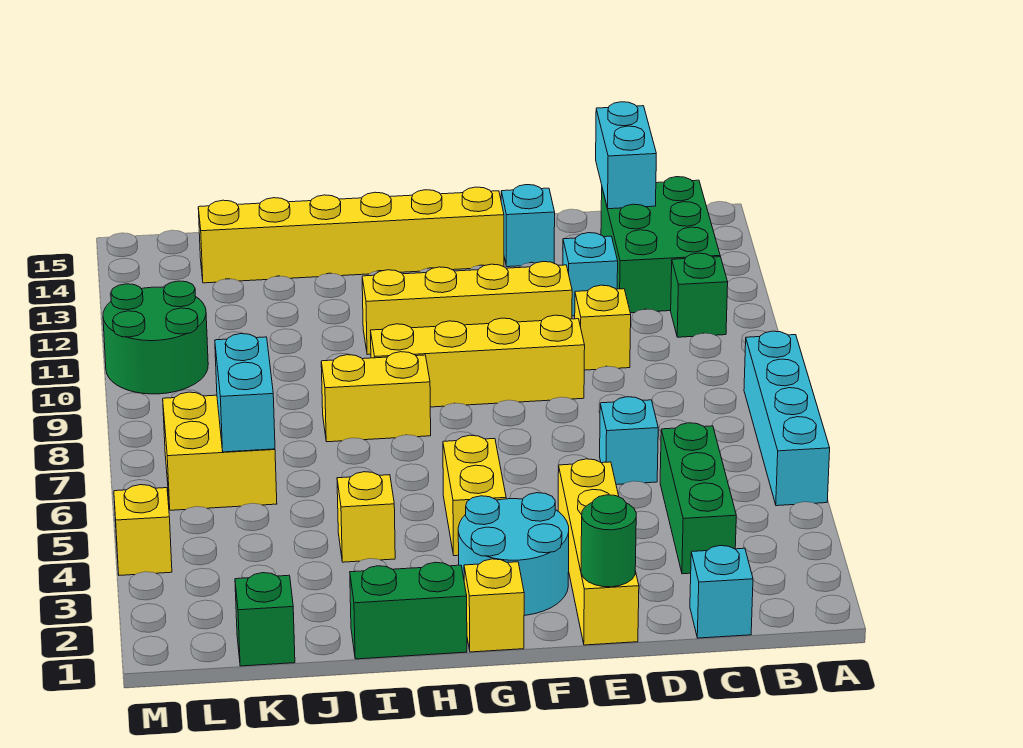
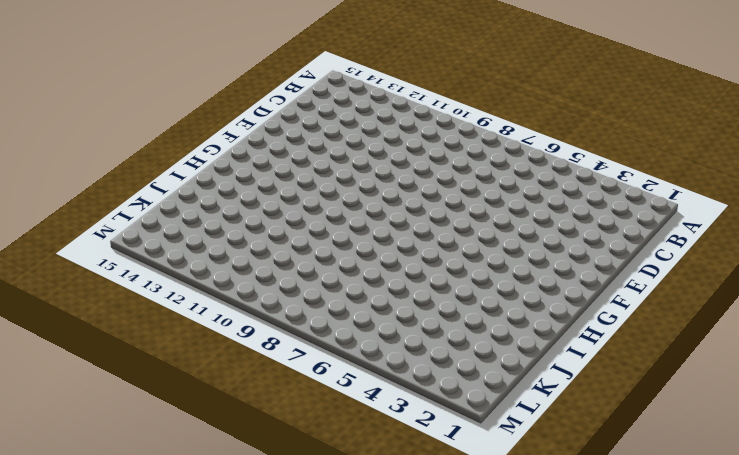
none -> cyan 1x4 brick [744,331,830,506]
none -> green 1x1 brick [671,253,728,337]
none -> green 2x3 brick [601,177,720,313]

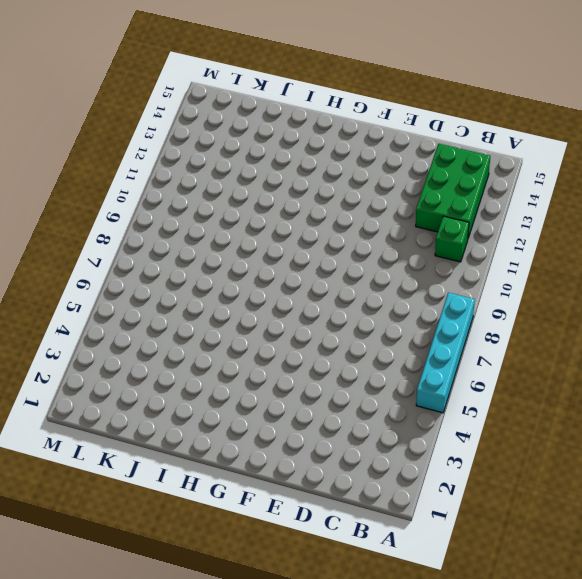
none -> cyan 1x1 brick [690,546,753,638]
none -> green 1x3 brick [660,423,736,574]
none -> cyan 1x1 brick [600,397,658,485]

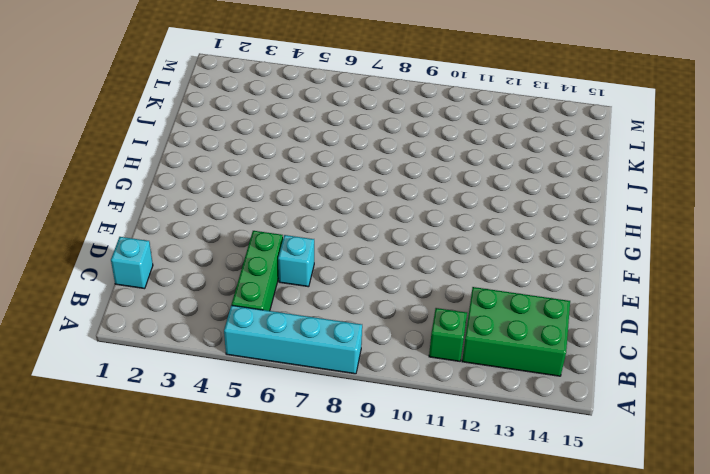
green 1x3 brick [232,231,283,311] -> green 1x3 brick turned to [660,423,736,574]
none -> yellow 1x1 brick [575,285,631,370]
none -> cyan 1x1 brick [563,233,618,316]
none -> yellow 1x4 brick [558,459,639,645]

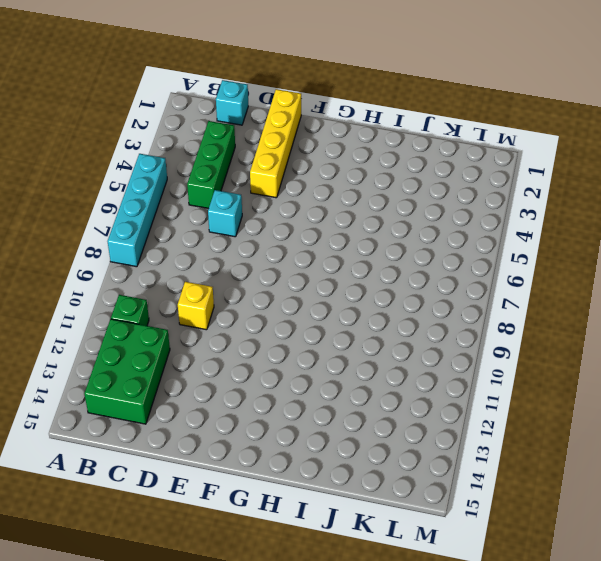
none -> cyan 1x1 brick [563,233,618,316]
none -> yellow 1x4 brick [371,315,585,407]
none -> yellow 1x4 brick [362,262,572,355]

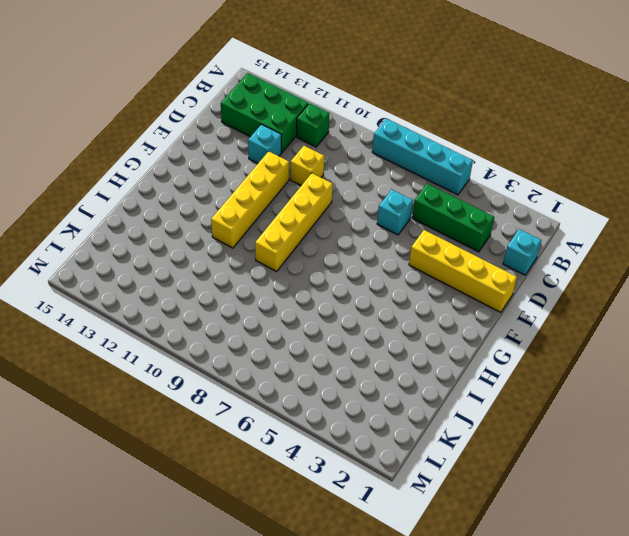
none -> cyan 1x1 brick [501,185,555,267]
none -> cyan 2x2 round brick [458,493,569,615]
none -> yellow 1x6 brick [198,187,504,283]

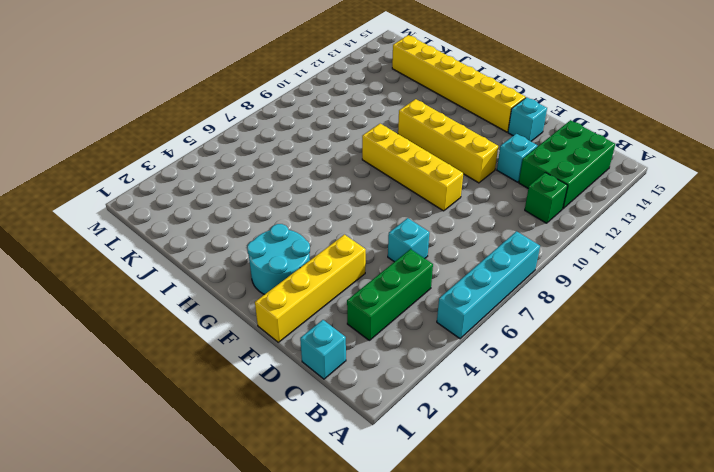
none -> yellow 1x1 brick [575,285,631,370]
none -> yellow 1x1 brick [464,559,524,652]
none -> yellow 1x2 brick [443,435,506,556]

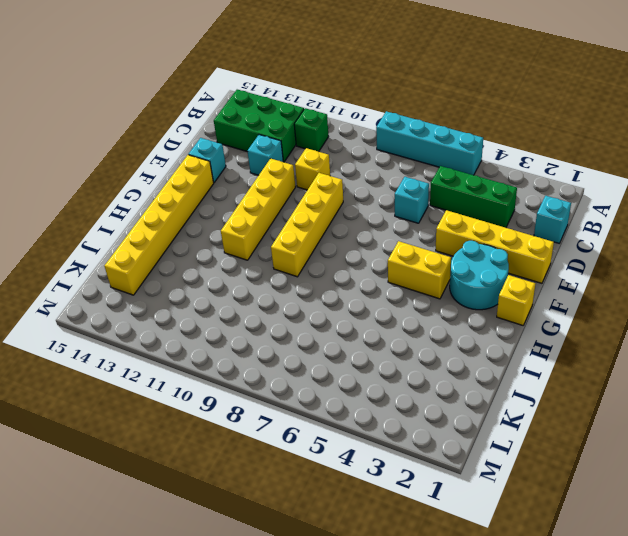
none -> green 1x2 brick [350,562,467,659]
none -> yellow 1x2 brick [321,352,431,442]
none -> yellow 1x1 brick [337,472,395,562]

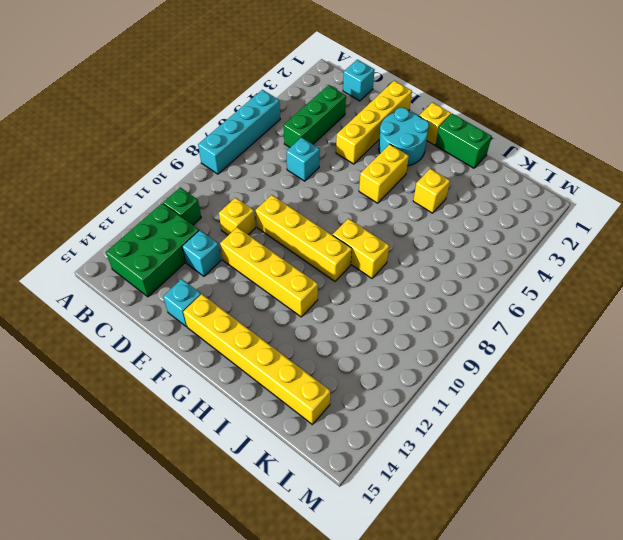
none -> green 1x1 brick [235,573,295,666]
none -> yellow 2x2 brick [163,392,277,510]
none -> green 2x2 round brick [103,281,208,394]

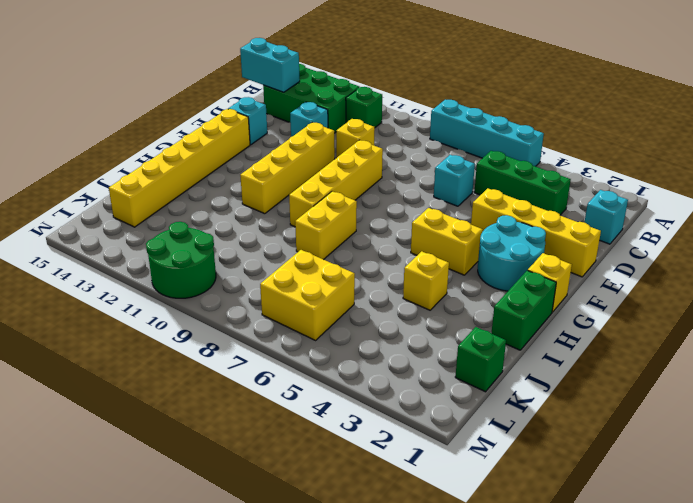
none -> yellow 1x1 brick [114,485,172,575]
none -> green 1x1 round brick [581,495,636,587]
none -> cyan 1x2 brick [215,334,275,452]

